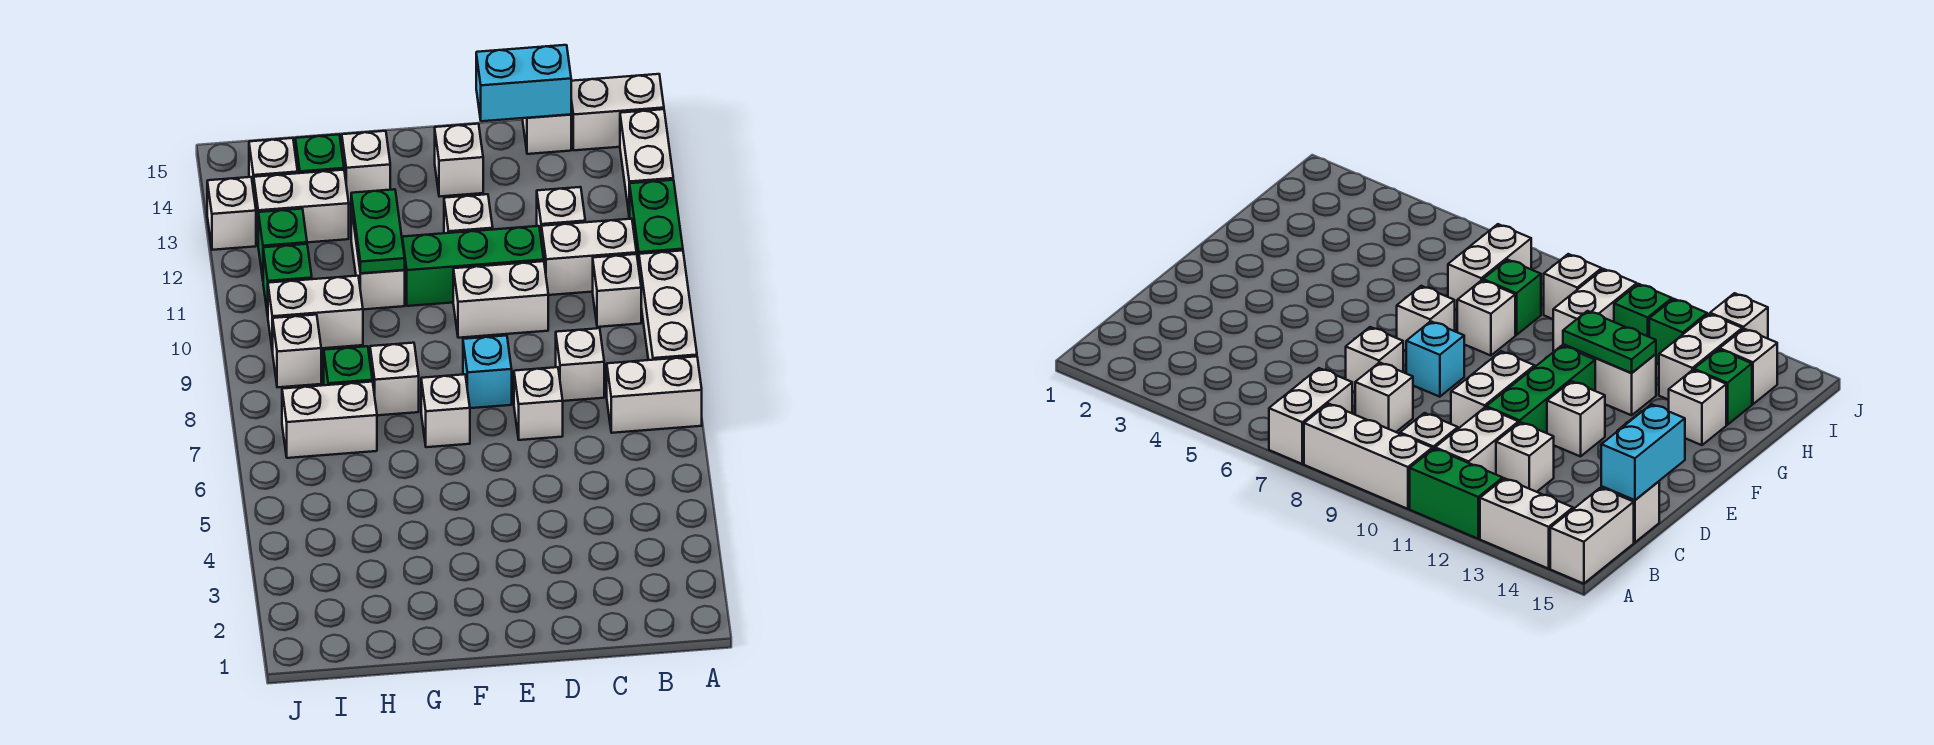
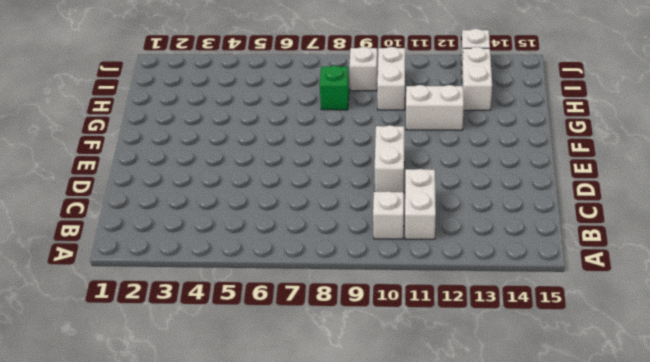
none -> white 1x2 brick [607,356,702,433]
none -> white 1x3 brick [639,251,697,360]
none -> green 1x2 brick [630,180,683,267]
none -> white 1x2 brick [620,109,673,217]

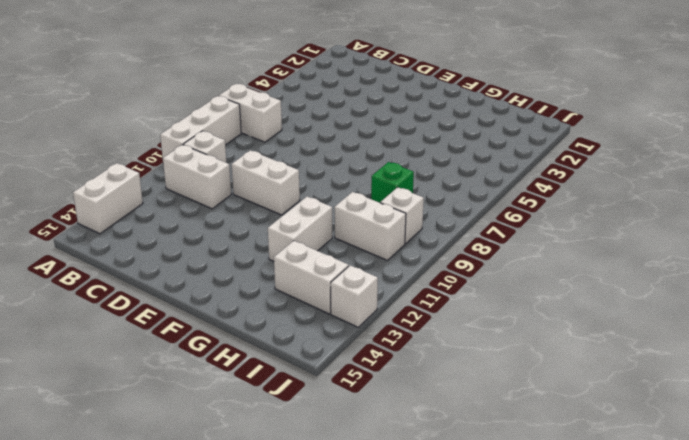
none -> green 1x2 brick [630,180,683,267]
none -> white 1x2 brick [571,74,664,150]
none -> white 1x1 brick [556,328,604,401]
none -> white 1x1 brick [537,187,585,235]

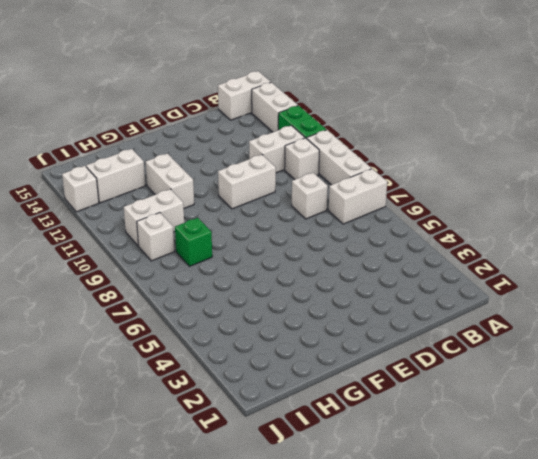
none -> white 1x1 brick [537,187,585,235]
none -> white 1x1 brick [523,114,571,154]
none -> white 1x1 brick [514,367,563,440]
none -> green 1x3 brick [402,226,544,306]

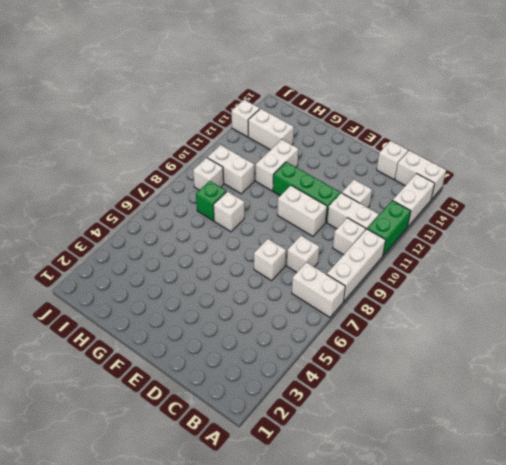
none -> cyan 1x1 brick [463,336,512,408]
none -> white 1x1 brick [444,194,493,233]
none -> white 1x1 brick [435,124,483,197]
none -> white 1x1 brick [421,374,470,447]

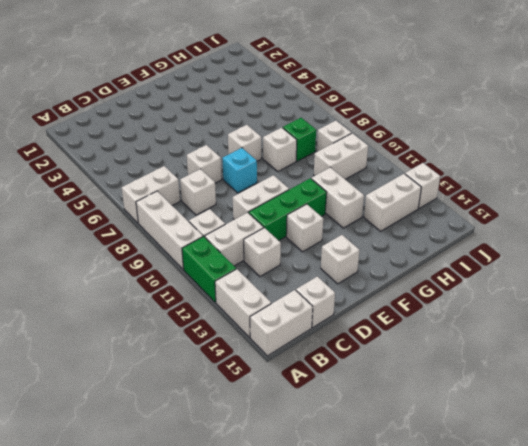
none -> white 1x1 brick [342,131,390,204]
none -> white 1x2 brick [282,382,377,458]
none -> green 1x1 brick [295,135,344,173]
none -> green 1x1 brick [263,244,312,315]

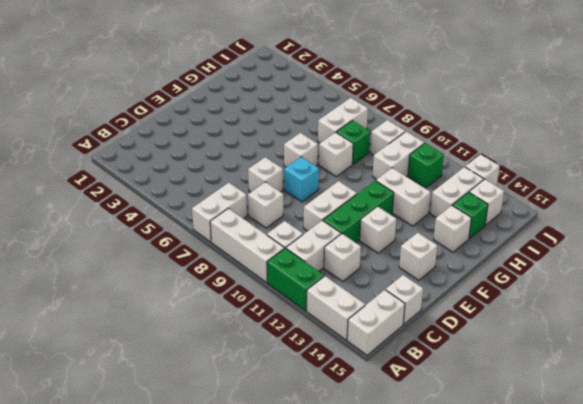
none -> green 1x1 brick [258,209,307,278]
none -> cyan 1x2 brick [476,45,571,121]
none -> green 1x2 plate [351,189,405,273]

